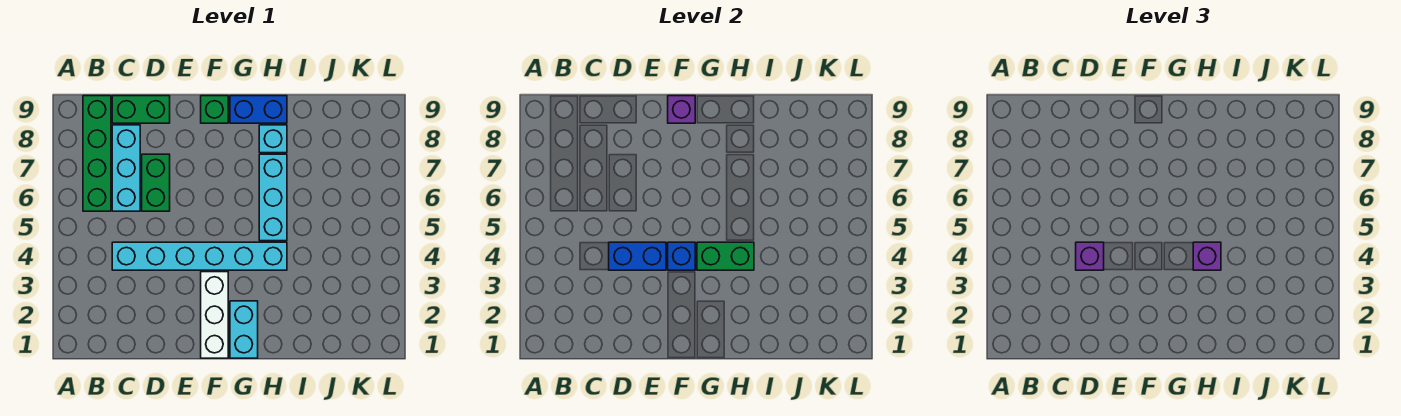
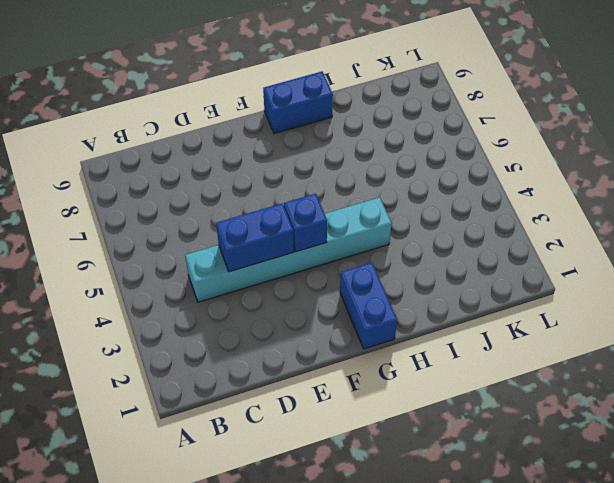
blue 1x2 brick [340,263,397,349] -> cyan 1x2 brick [230,301,258,358]
none -> green 1x4 brick [83,96,111,211]
none -> cyan 1x3 brick [112,125,140,211]
none -> green 1x2 brick [112,96,170,123]

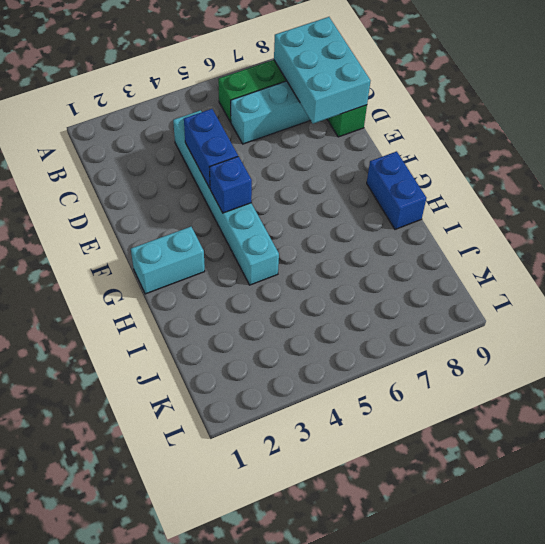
cyan 2x3 brick [274,17,370,124] -> none
none -> green 1x2 brick [142,154,170,211]
none -> white 1x3 brick [201,272,228,358]
none -> green 1x1 brick [201,96,228,123]

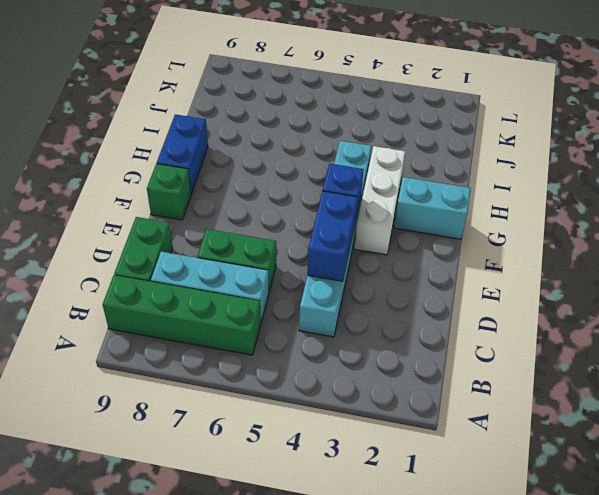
white 1x3 brick [354,146,405,255] -> white 1x3 brick turned to [201,272,228,358]
none -> cyan 1x3 brick [259,154,287,241]
none -> cyan 1x1 brick [259,125,287,153]
none -> purple 1x1 brick [668,96,695,123]

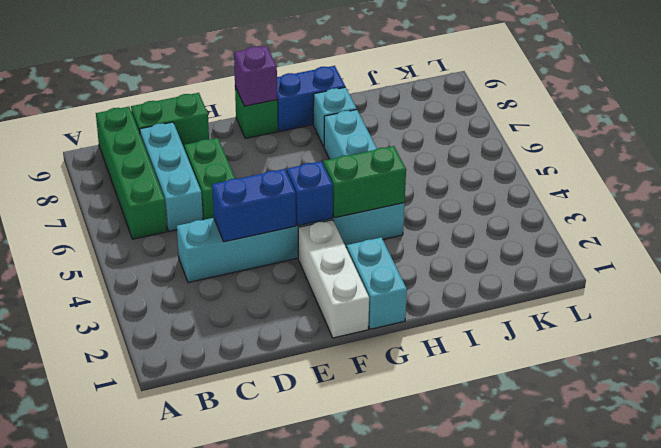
none -> purple 1x1 brick [1076,242,1104,270]
none -> purple 1x1 brick [1193,242,1221,270]

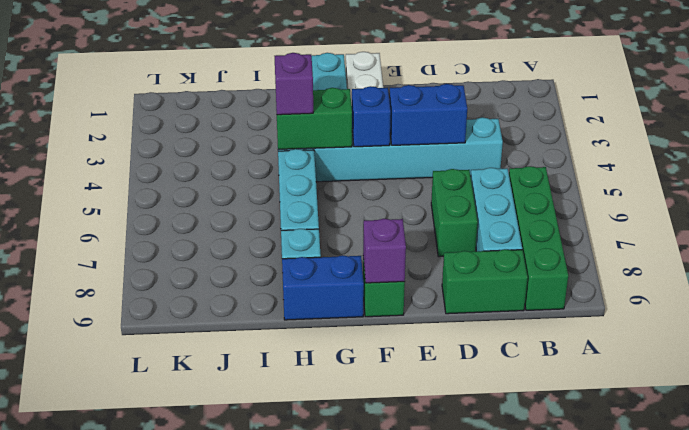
none -> purple 1x1 brick [1076,242,1104,270]

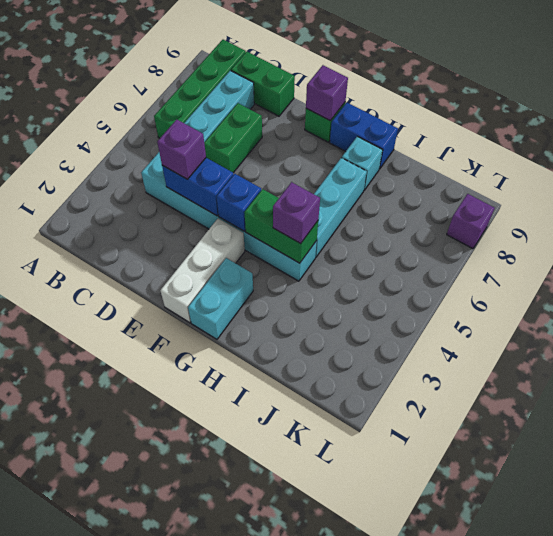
purple 1x1 brick [447,194,495,249] -> none

